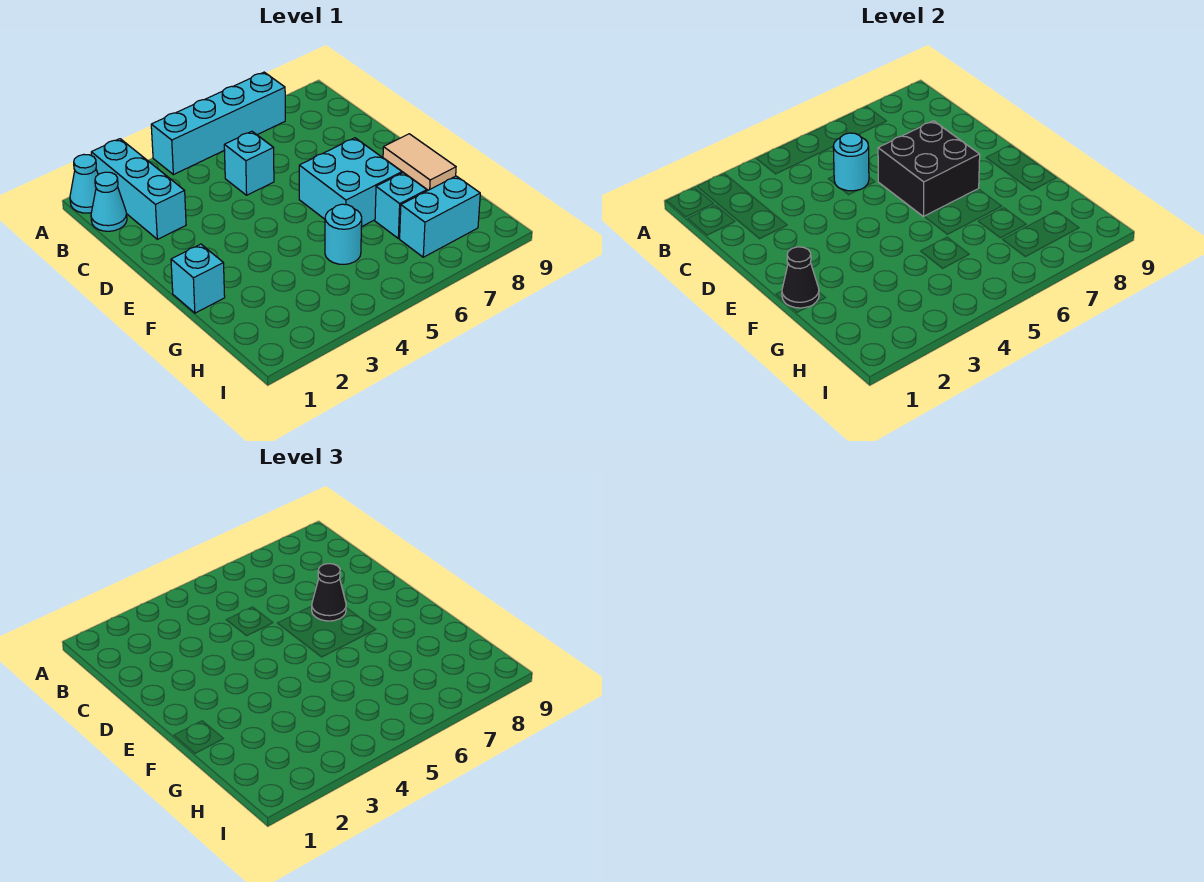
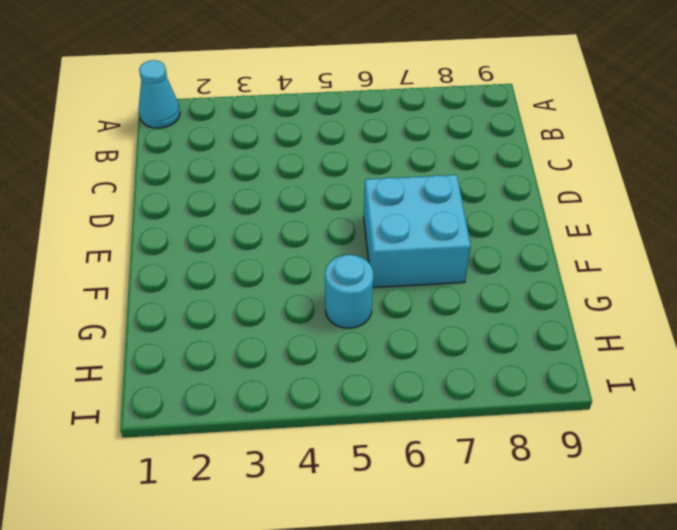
none -> cyan 1x3 brick [91,139,186,239]
none -> cyan 1x4 brick [151,72,285,175]
none -> cyan 1x1 cone [91,172,127,231]

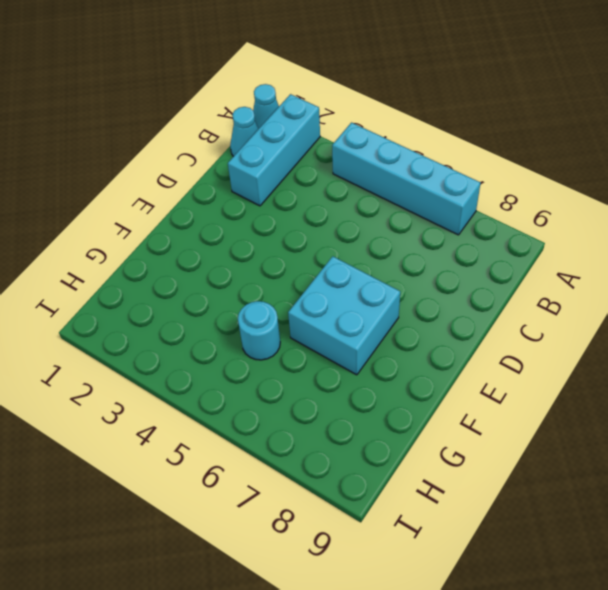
none -> cyan 1x1 brick [224,131,274,195]
none -> tan 1x2 tile [383,134,456,190]
none -> cyan 1x1 brick [171,244,225,313]

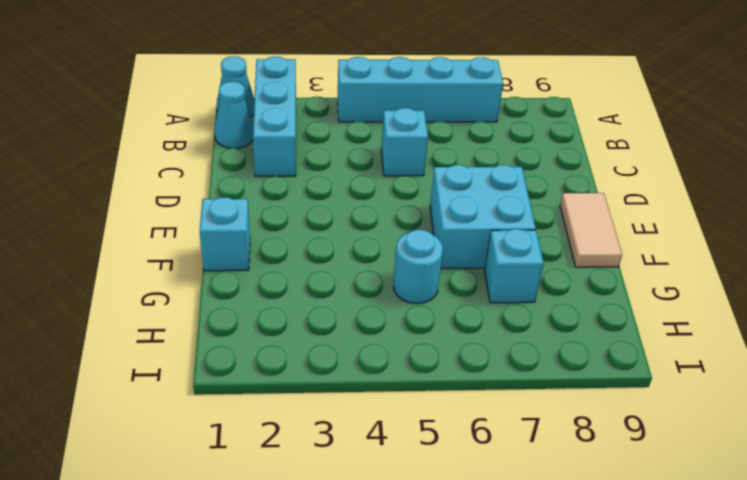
none -> cyan 1x2 brick [400,176,480,257]
none -> cyan 1x1 round brick [833,133,869,191]
none -> black 2x2 brick [878,121,980,217]

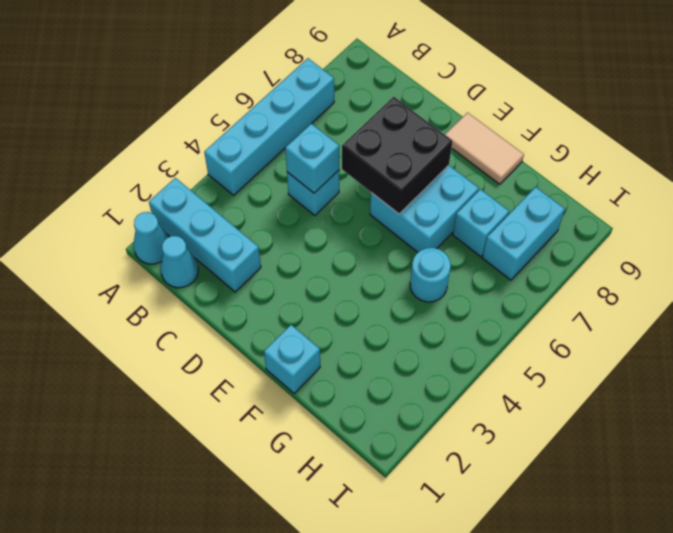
cyan 1x1 brick [285,124,339,193] -> cyan 1x1 round brick [833,133,869,191]
none -> black 1x1 cone [782,247,819,308]
none -> black 1x1 cone [312,564,346,621]

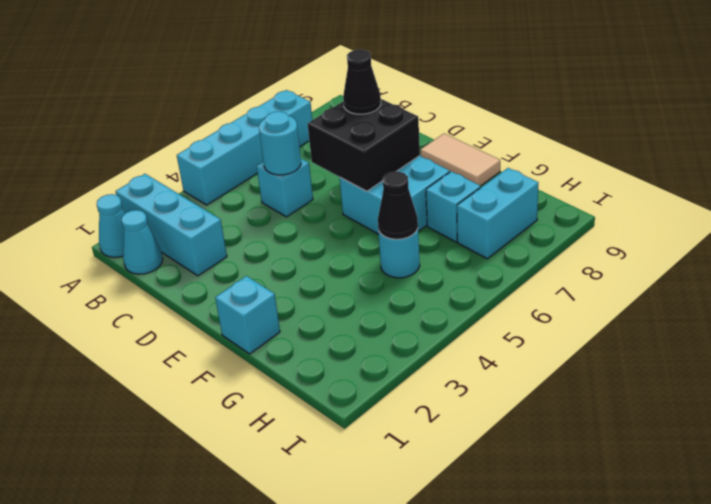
black 1x1 cone [378,172,418,239] -> black 1x1 cone moved to [782,247,819,308]

